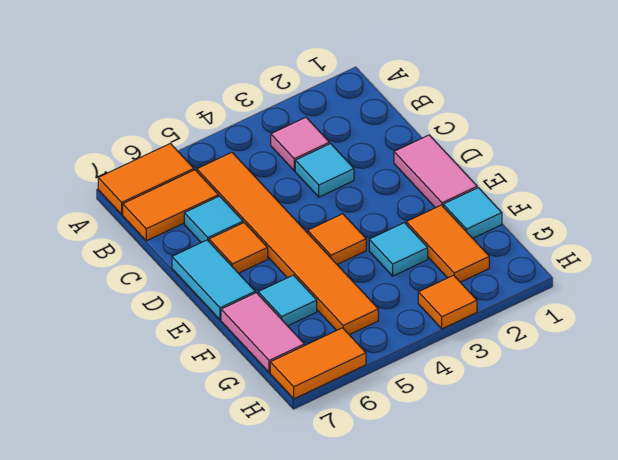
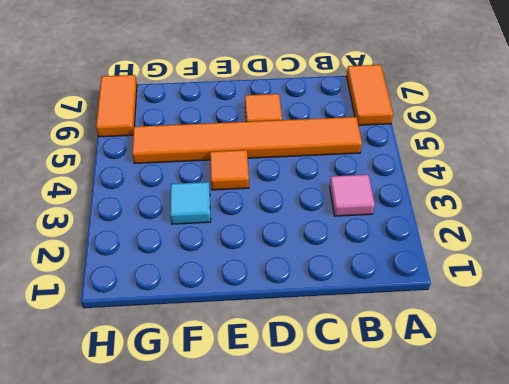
none -> orange 1x2 tile [123,170,218,241]
none -> cyan 1x1 tile [295,144,354,197]
none -> cyan 1x1 tile [184,196,243,243]

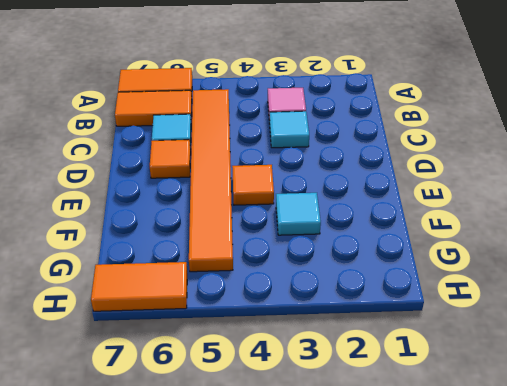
none -> pink 1x2 tile [394,135,477,208]
none -> cyan 1x2 tile [172,240,255,320]
none -> cyan 1x1 tile [443,188,502,238]

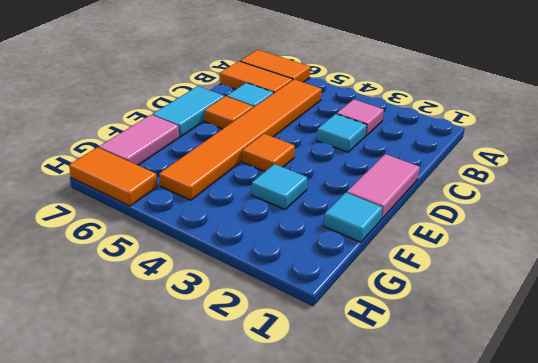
none -> orange 1x2 tile [406,205,489,282]
none -> cyan 1x1 tile [258,275,317,326]
none -> orange 1x1 tile [418,275,477,329]

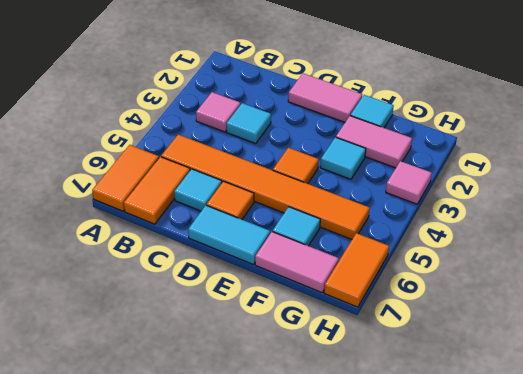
pink 1x2 tile [336,116,412,168] -> orange 1x2 tile [406,205,489,282]
pink 1x1 tile [386,161,432,204] -> orange 1x1 tile [418,275,477,329]

